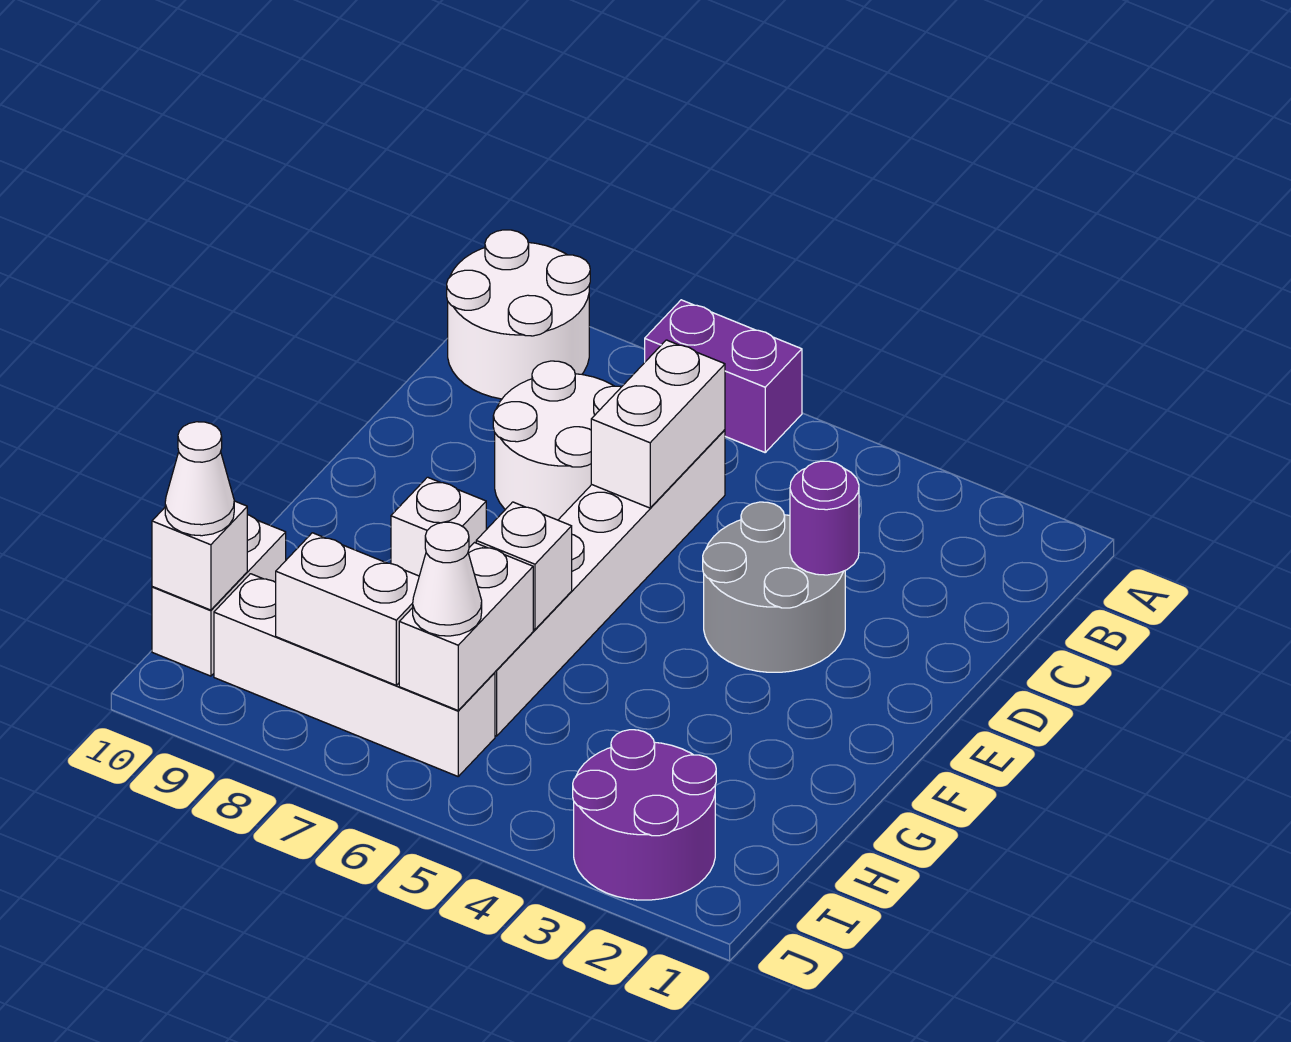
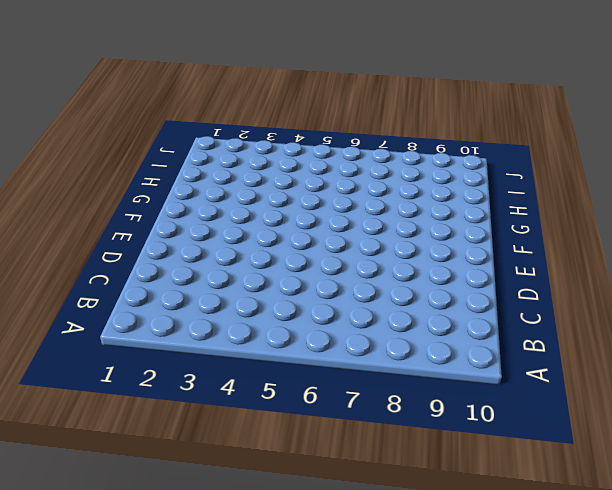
none -> purple 1x2 brick [645,300,802,452]
none -> white 2x2 round brick [447,230,590,399]
none -> white 1x6 brick [495,430,725,736]

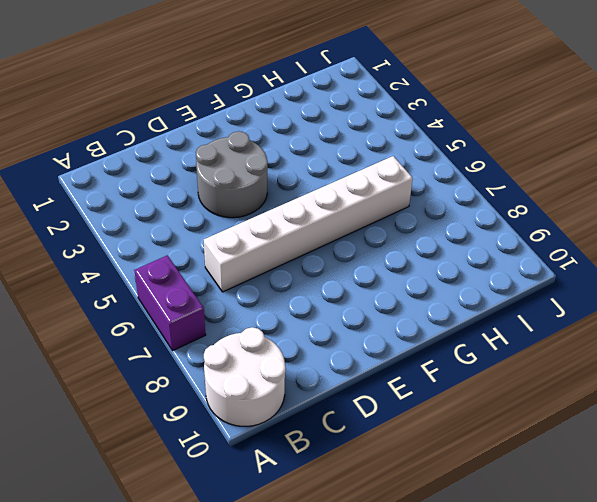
none -> white 2x2 round brick [493,361,621,520]
none -> white 1x1 brick [391,477,486,576]
none -> white 1x2 brick [152,515,286,676]

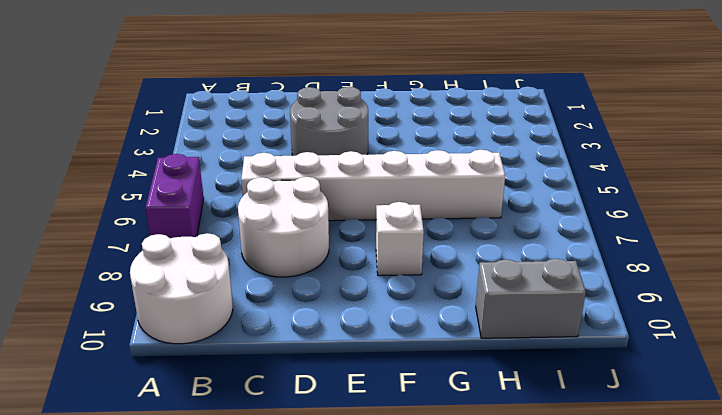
grey 1x2 brick [476,259,586,338] -> white 1x2 brick [152,515,286,676]
none -> purple 2x2 round brick [573,730,716,900]
none -> white 1x4 brick [214,574,495,776]
none -> white 1x2 brick [591,340,725,508]

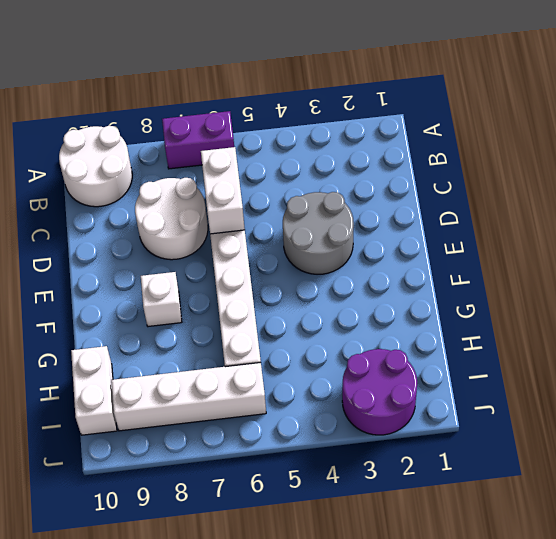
none -> purple 1x1 round brick [790,461,859,575]
none -> white 1x1 brick [476,502,572,630]
none -> white 1x2 brick [399,543,533,710]

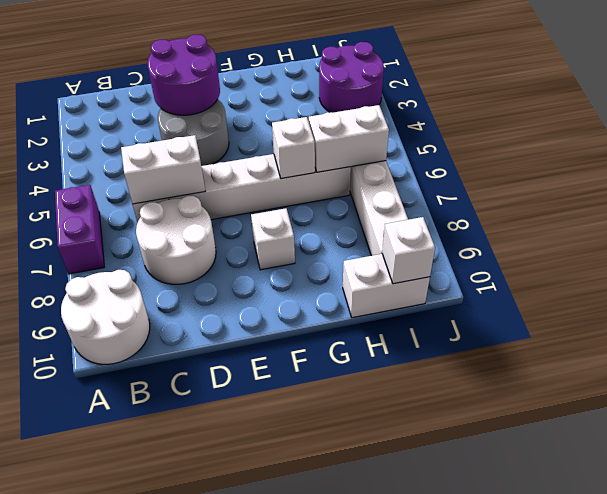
purple 2x2 round brick [147,35,220,115] -> purple 1x1 round brick [790,461,859,575]
none -> white 1x2 brick [276,533,419,685]
none -> white 1x1 cone [413,522,482,636]
none -> white 1x1 cone [165,422,234,536]

